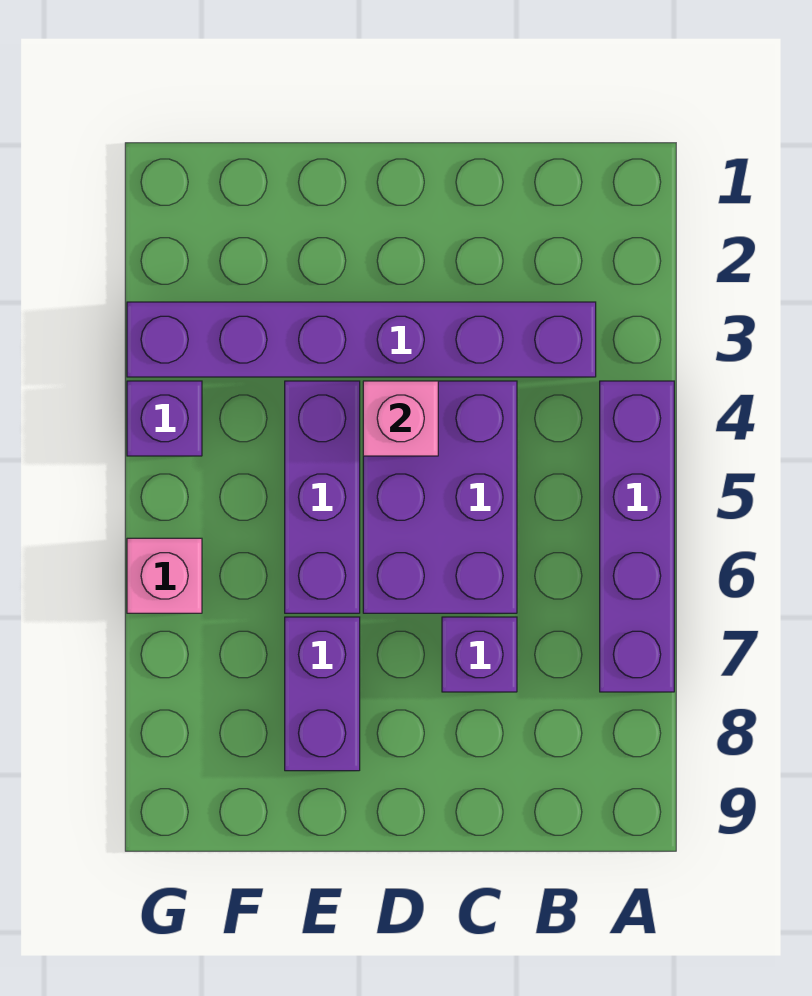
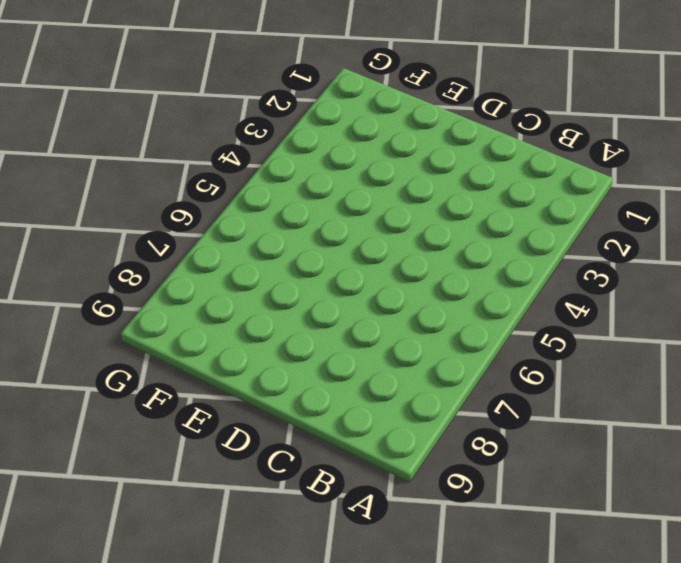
none -> purple 1x4 brick [600,381,674,692]
none -> purple 1x6 brick [127,302,596,377]

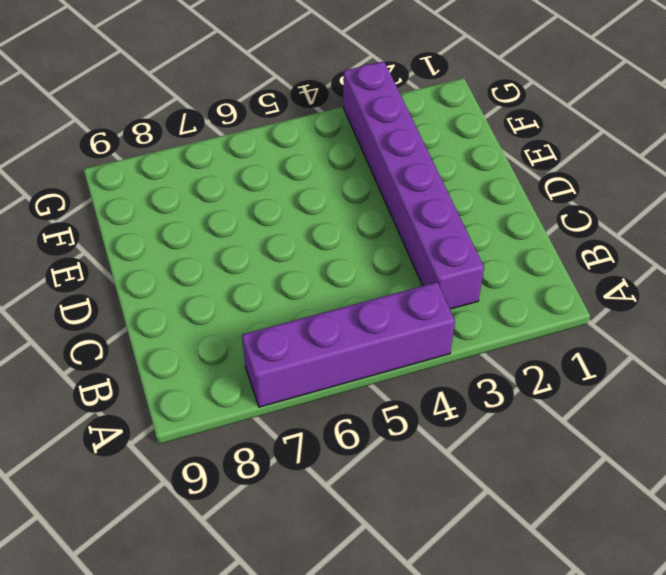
none -> purple 2x3 brick [363,381,517,613]
none -> purple 1x1 brick [442,617,517,692]

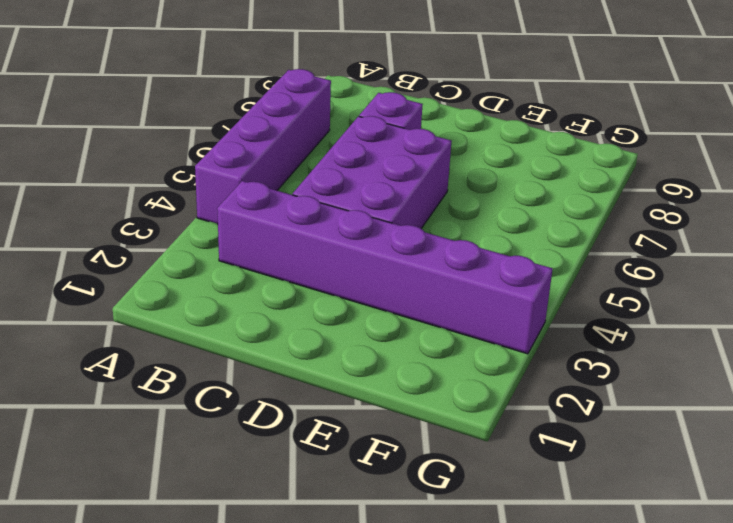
none -> purple 1x3 brick [285,381,360,613]
none -> purple 1x2 brick [285,617,360,771]

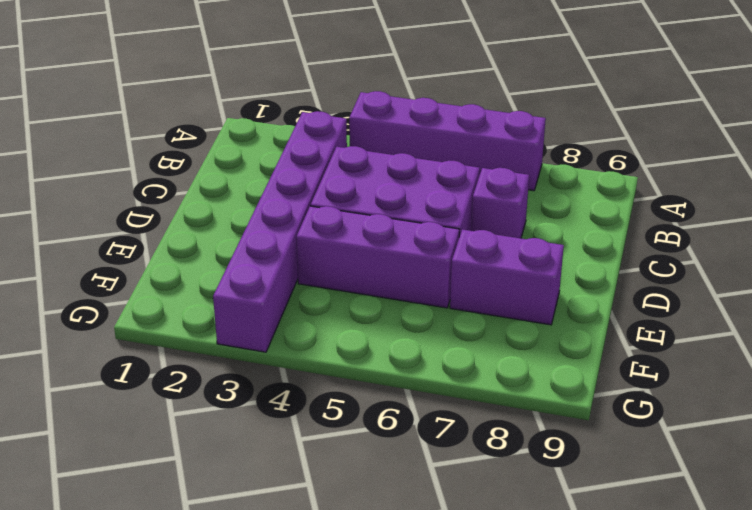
none -> purple 1x1 brick [127,381,202,456]
none -> pink 1x1 brick [127,538,202,613]

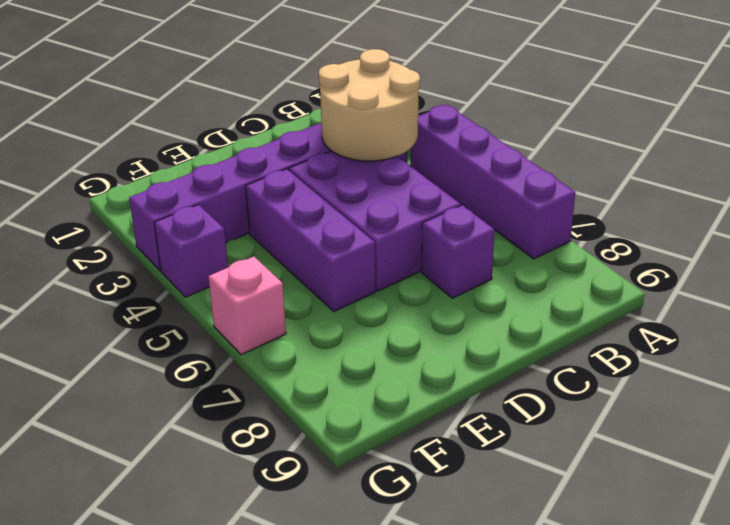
tan 2x2 round brick [319,49,420,161] -> none
none -> purple 1x2 brick [285,617,360,771]
none -> pink 1x1 brick [363,381,438,456]

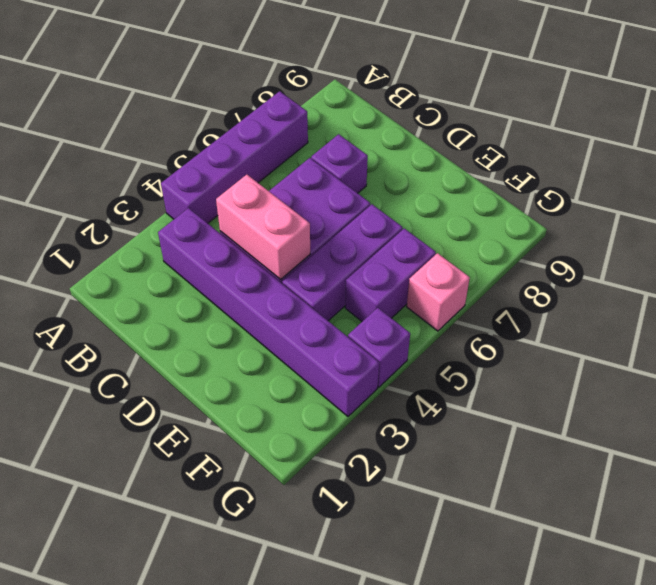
pink 1x2 brick [216,175,310,280] -> pink 1x1 brick [363,381,438,456]
purple 1x2 brick [345,228,436,321] -> purple 1x2 brick moved to [285,617,360,771]

